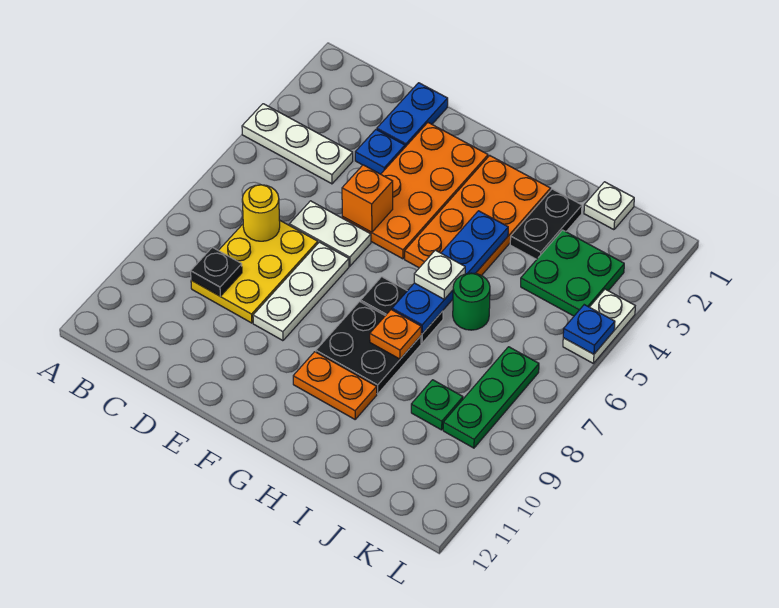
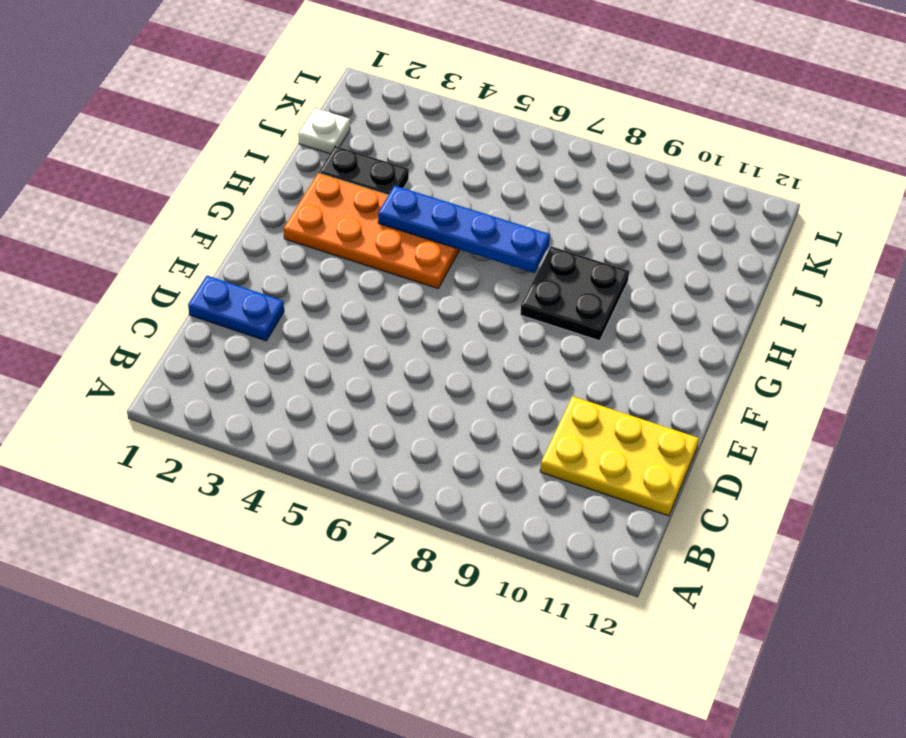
yellow 2x3 plate [540,396,699,516] -> yellow 2x3 plate moved to [191,220,318,323]
none -> white 1x3 plate [242,104,353,184]
none -> blue 1x1 plate [355,130,405,174]
none -> white 1x2 plate [289,201,371,266]

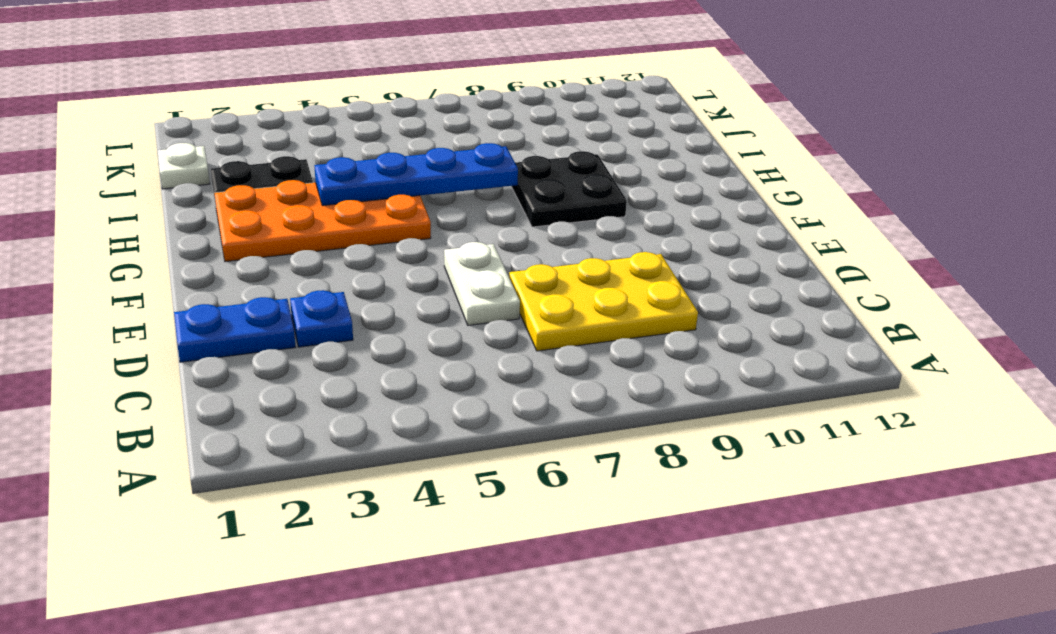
none -> white 1x3 plate [242,104,353,184]
none -> orange 2x4 plate [342,123,488,259]
none -> white 1x3 plate [253,242,349,341]

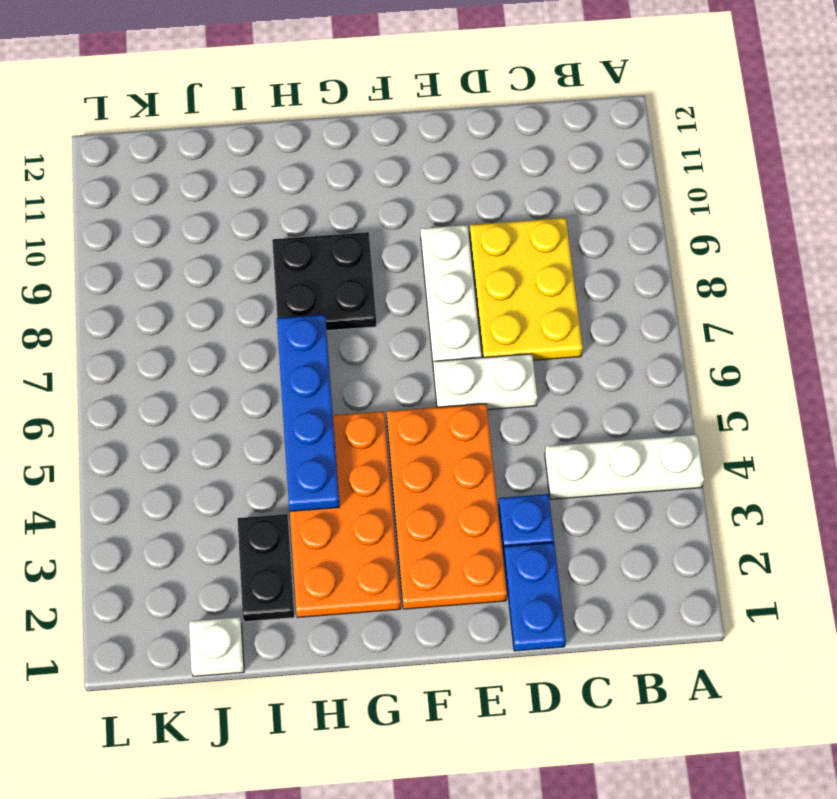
none -> black 1x2 plate [361,277,443,343]
none -> orange 1x2 plate [293,352,377,419]
none -> green 1x1 round brick [453,273,490,330]

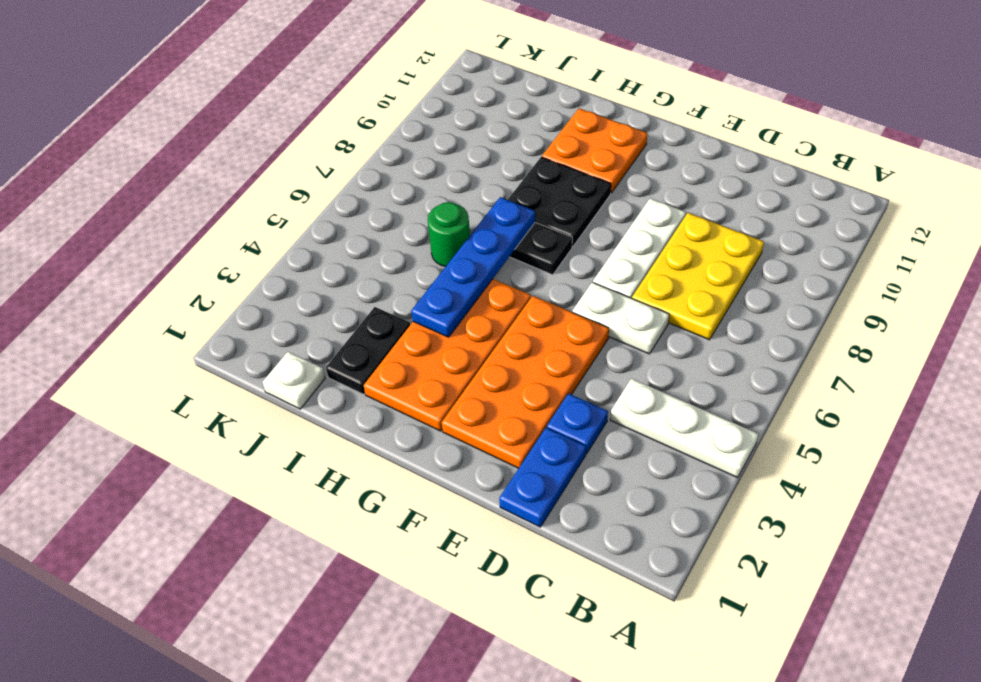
orange 2x2 plate [542,108,647,193] -> orange 1x2 plate [293,352,377,419]
none -> green 2x2 plate [521,230,624,316]
none -> green 1x1 plate [411,380,463,430]
none -> green 1x3 plate [443,347,539,448]

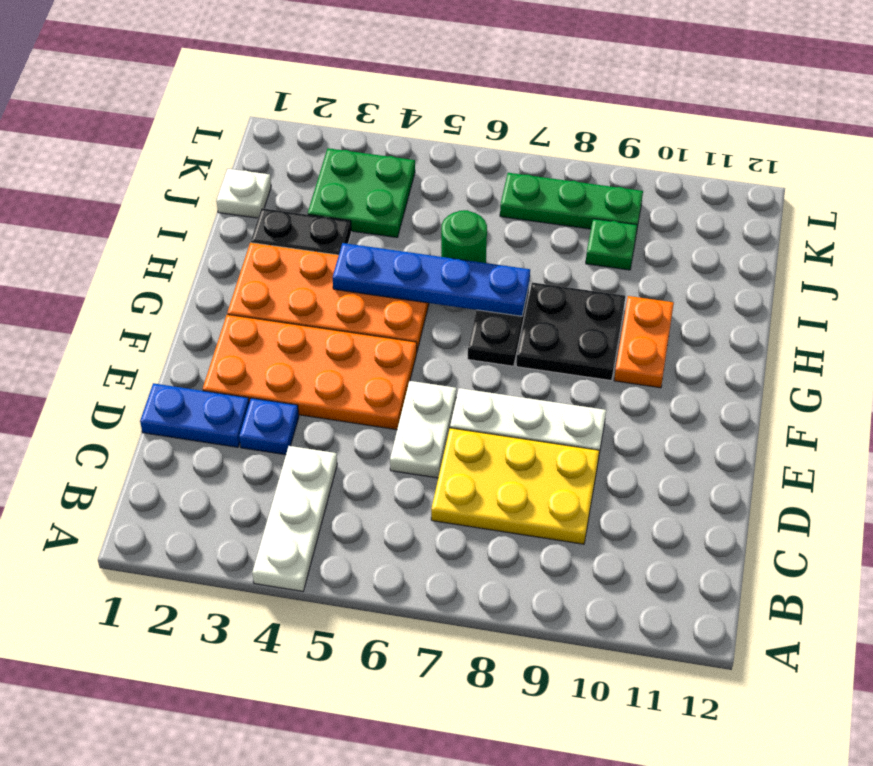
none -> white 1x2 plate [563,289,635,363]
none -> yellow 1x1 round brick [242,185,280,241]
none -> black 1x1 plate [191,247,242,296]

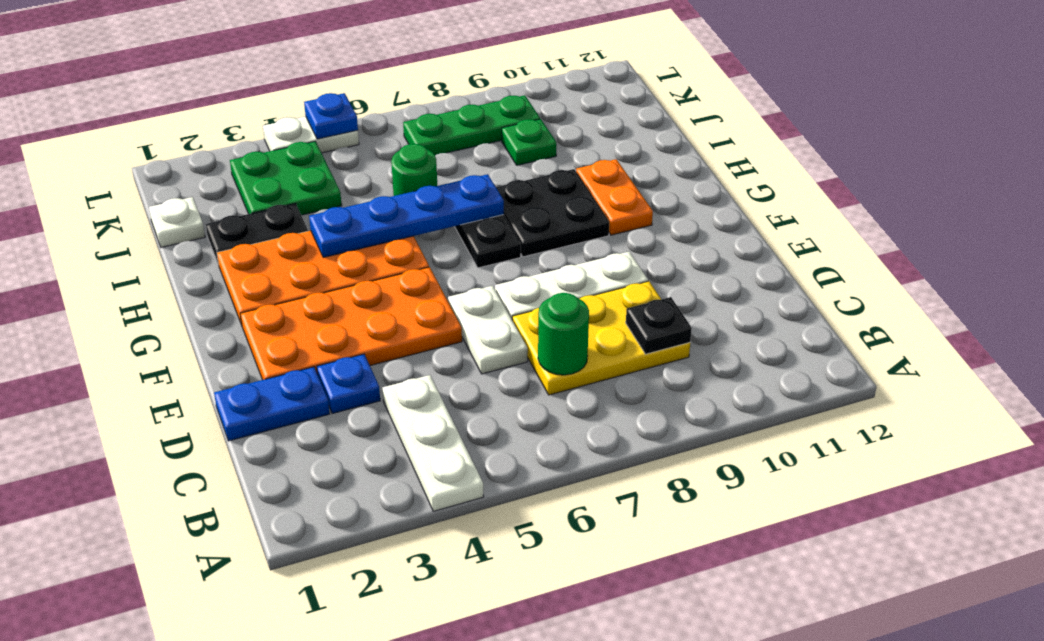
green 1x1 round brick [538,293,589,375] -> yellow 1x1 round brick [242,185,280,241]
none -> orange 1x1 brick [342,165,393,232]
none -> orange 1x1 plate [370,310,421,359]
none -> white 1x1 plate [414,250,465,299]

